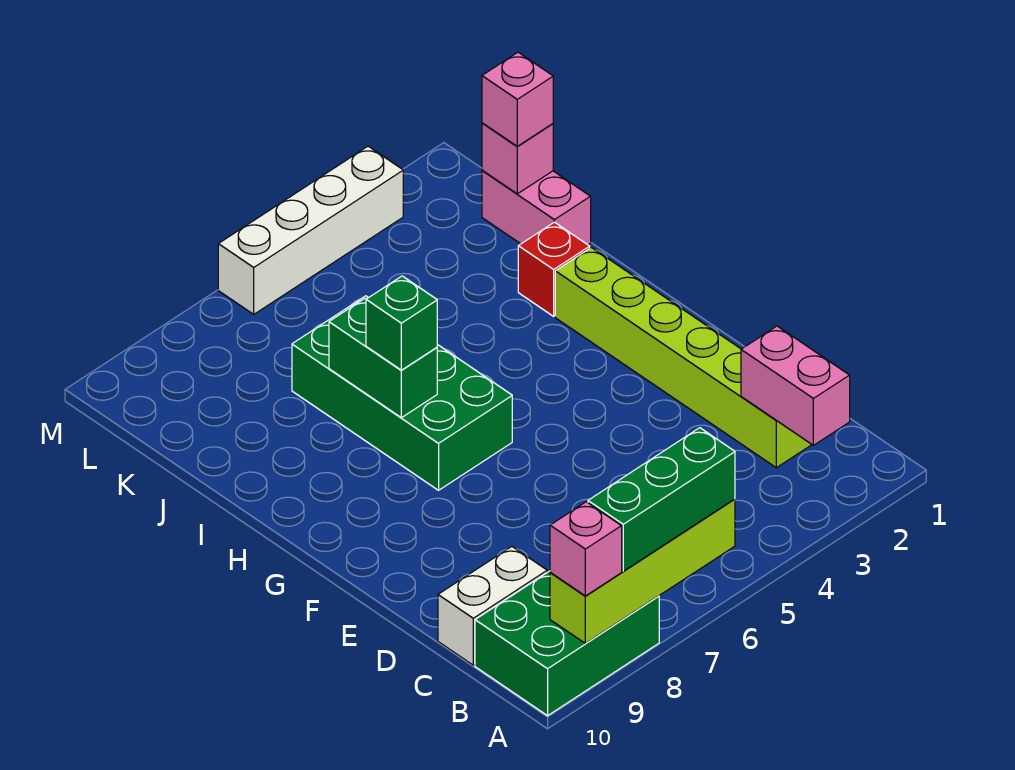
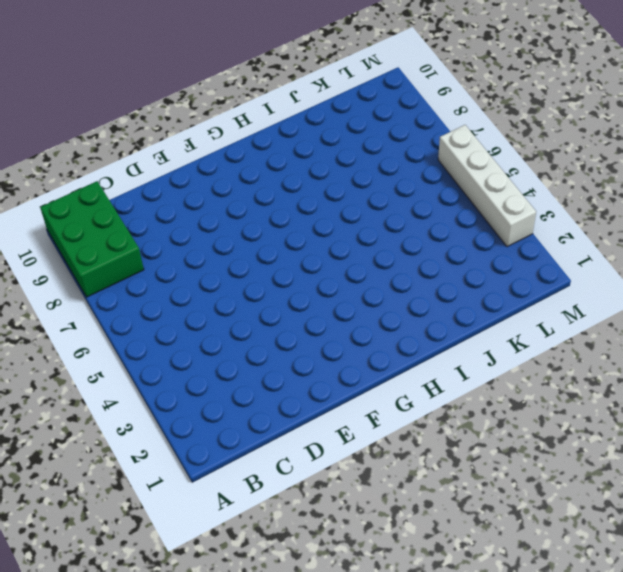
none -> lime 1x6 brick [555,248,812,468]
none -> white 1x2 brick [438,547,547,665]
none -> green 2x4 brick [292,296,512,490]

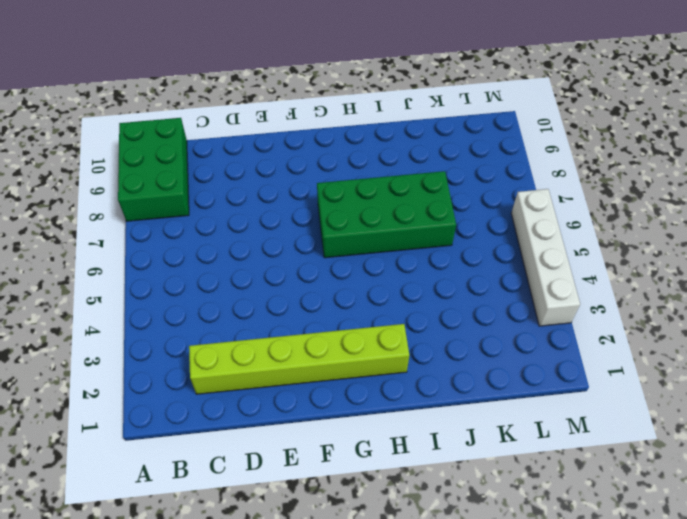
none -> white 1x2 brick [438,547,547,665]
none -> red 1x1 brick [518,222,590,316]
none -> pink 1x2 brick [482,170,591,245]

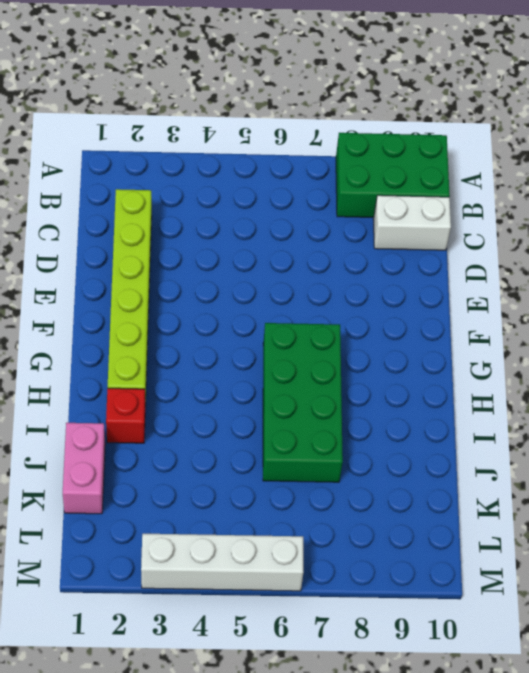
none -> lime 1x4 brick [550,499,735,643]
none -> pink 1x2 brick [741,326,850,445]
none -> green 1x2 brick [329,298,437,418]

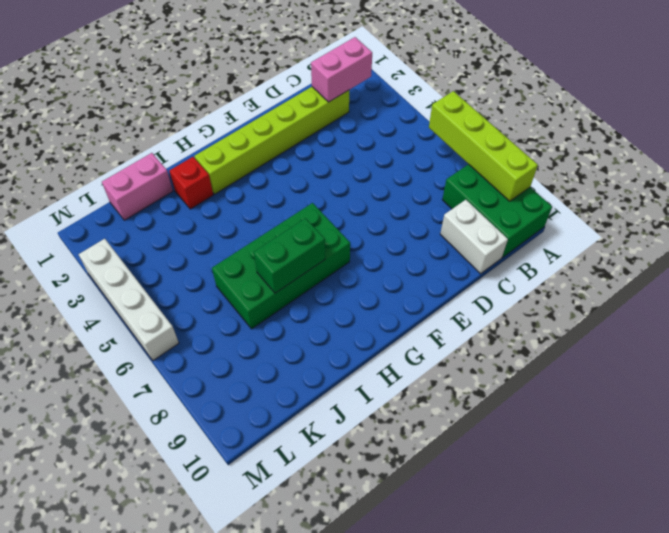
none -> pink 1x1 brick [482,123,553,194]
none -> green 1x3 brick [588,428,735,571]
none -> pink 1x1 brick [550,502,622,596]

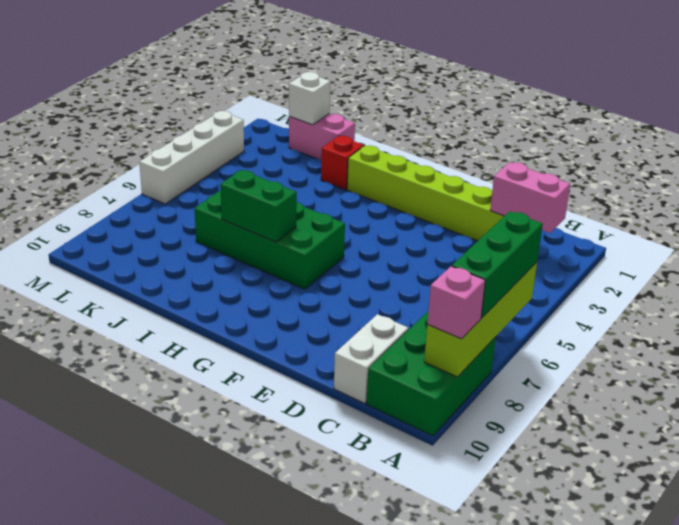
white 1x1 brick [289,72,330,125] -> pink 1x1 brick [482,123,553,194]
none -> green 1x1 brick [366,276,437,370]
none -> pink 1x1 brick [482,52,553,146]

